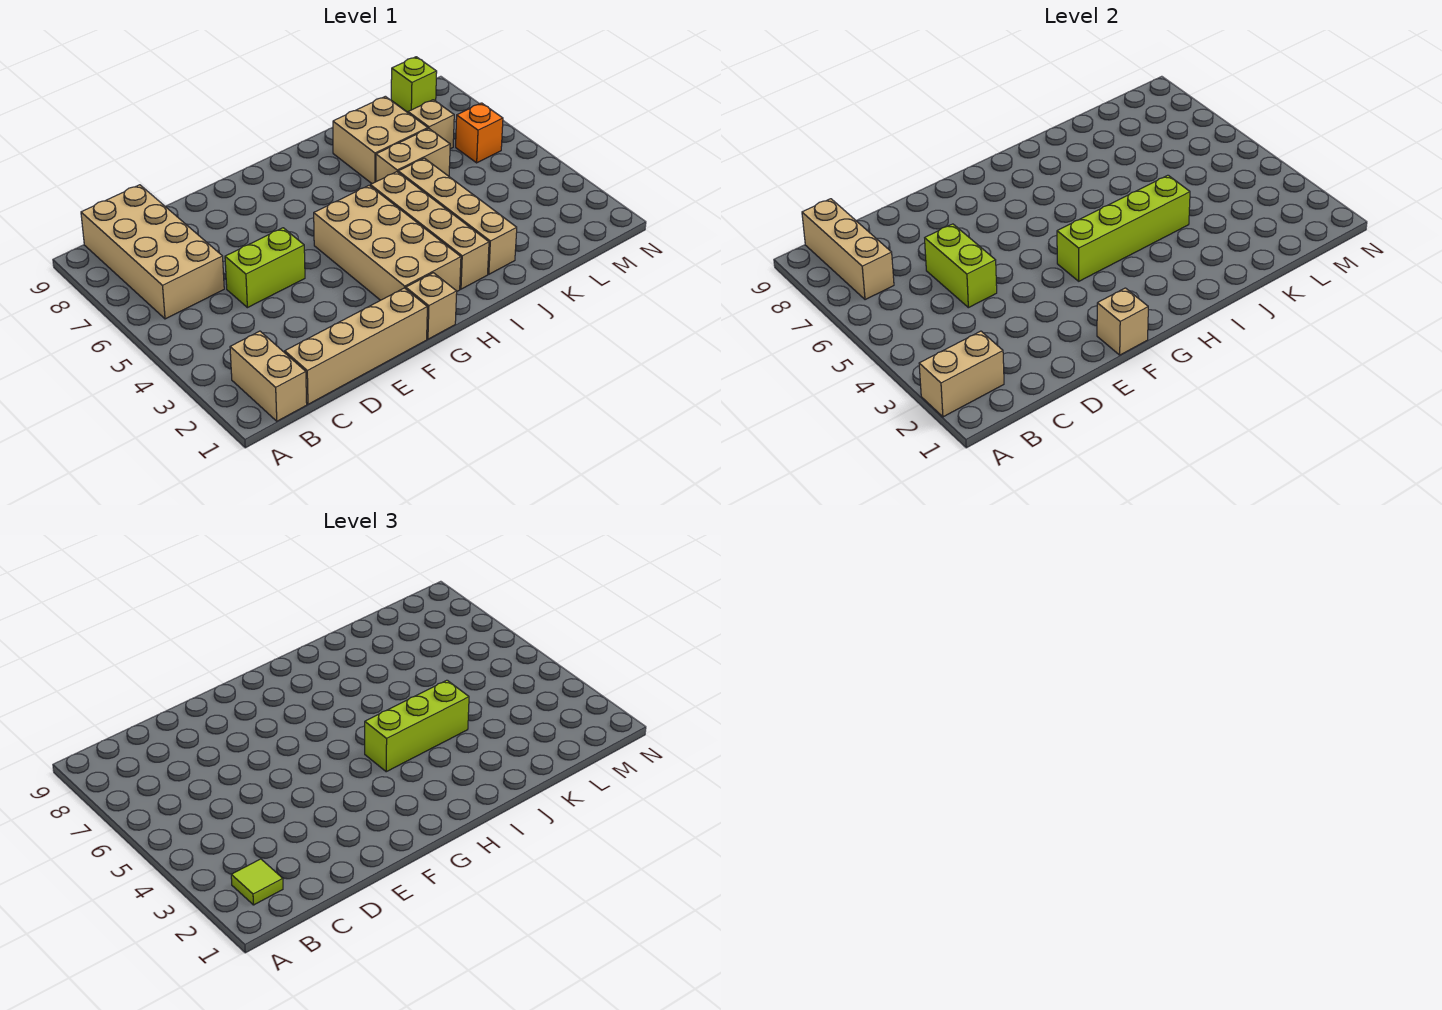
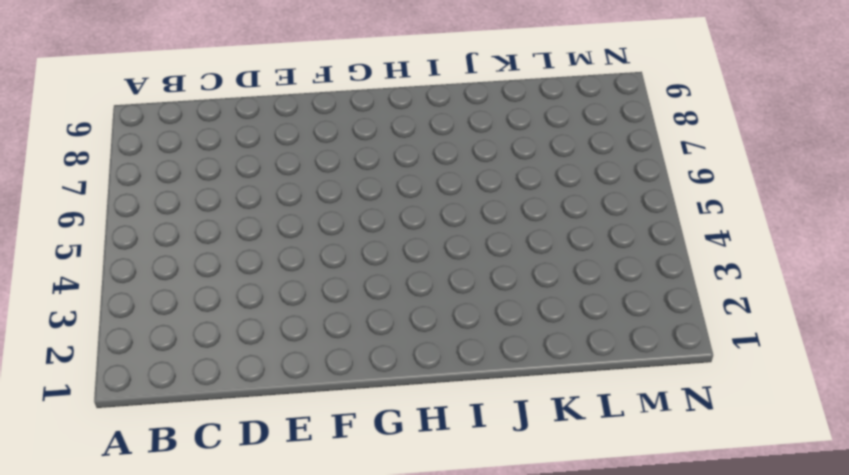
none -> tan 1x2 brick [230,331,307,421]
none -> tan 2x4 brick [81,185,224,319]
none -> tan 1x4 brick [285,288,427,404]

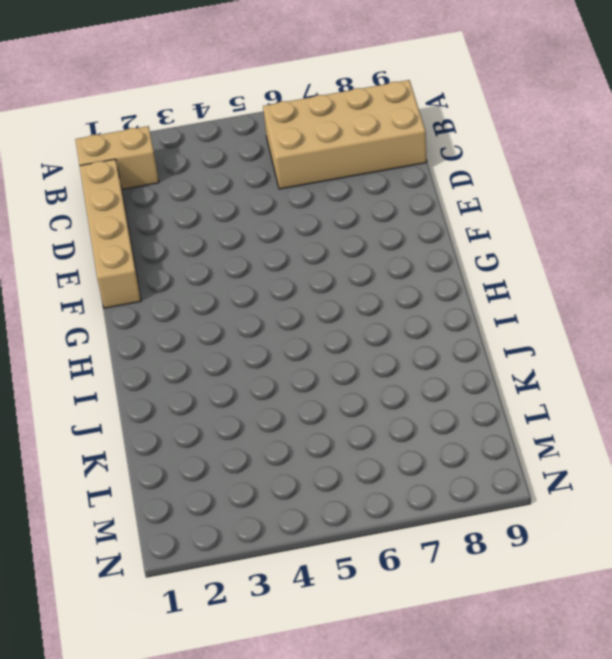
none -> lime 1x2 brick [225,228,305,308]
none -> tan 1x1 brick [406,273,457,339]
none -> tan 2x4 brick [314,186,461,300]

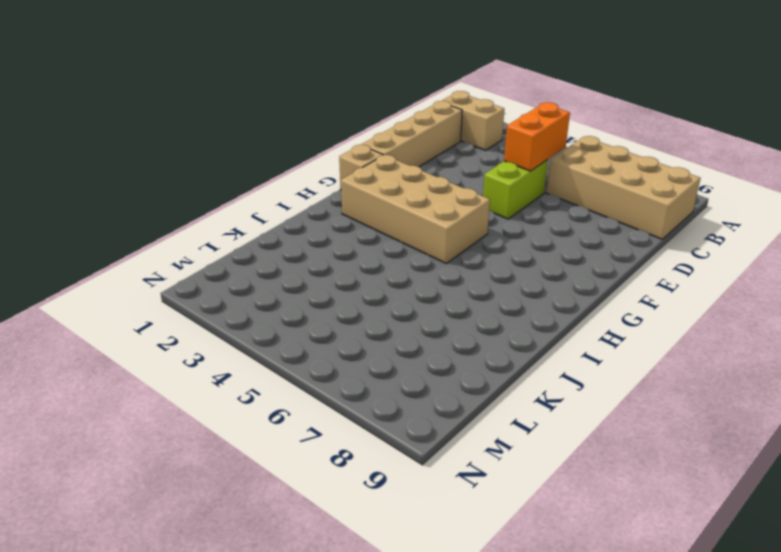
orange 1x2 brick [504,102,570,171] -> lime 1x2 brick [925,224,997,308]
none -> tan 1x4 brick [371,172,489,289]
none -> tan 1x4 brick [398,158,517,274]
none -> tan 1x2 brick [376,129,450,182]

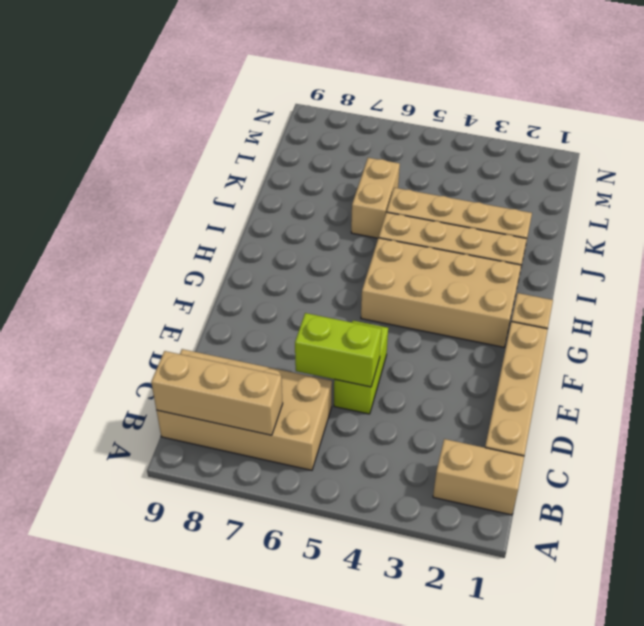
none -> tan 2x2 brick [333,96,428,184]
none -> tan 1x1 brick [408,100,454,149]
none -> orange 1x1 brick [456,103,503,163]

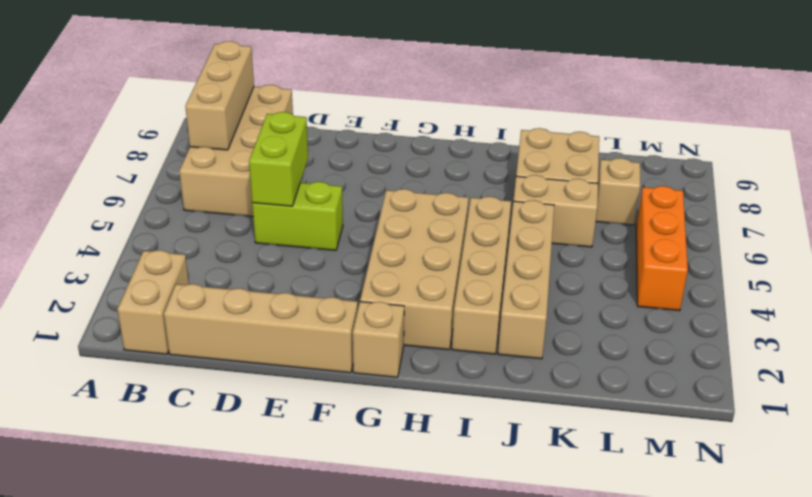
orange 1x3 brick [636,186,688,311] -> orange 1x1 brick [456,103,503,163]
none -> lime 1x1 brick [391,57,437,112]
none -> tan 1x2 brick [919,331,1004,417]
none -> tan 1x1 brick [1097,288,1148,355]

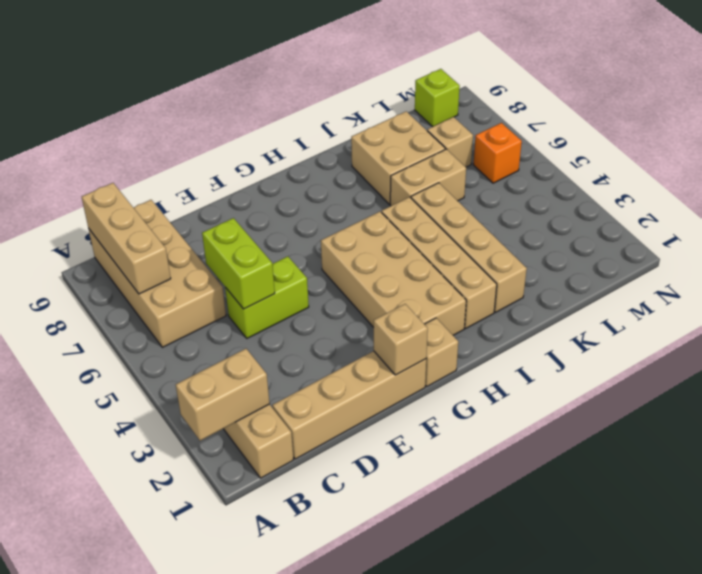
none -> lime 1x4 brick [1057,175,1190,281]
none -> lime 1x1 tile [231,859,283,905]
none -> lime 1x3 brick [365,680,469,772]

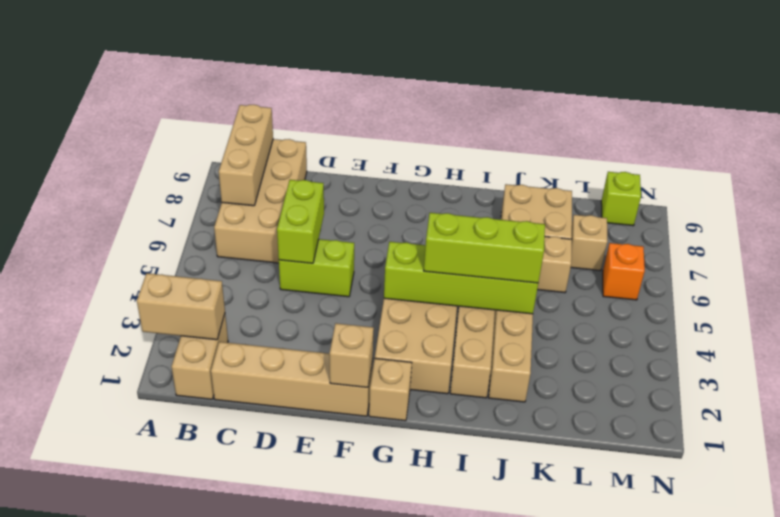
none -> lime 1x1 tile [231,859,283,905]

